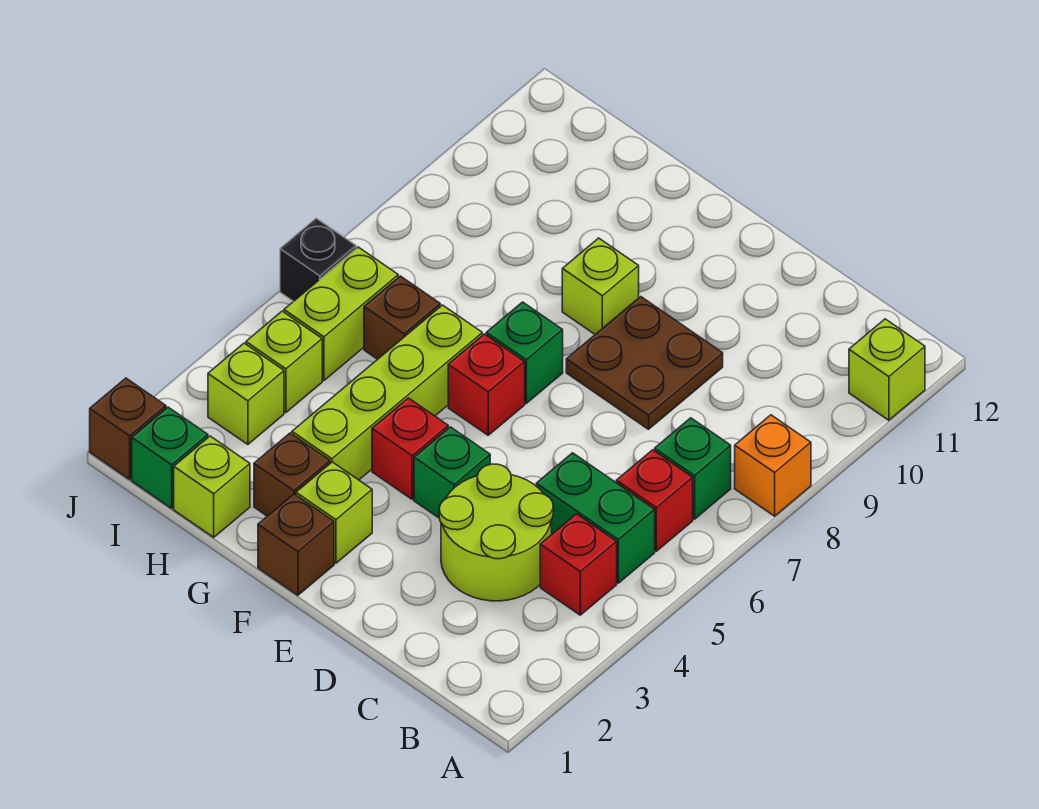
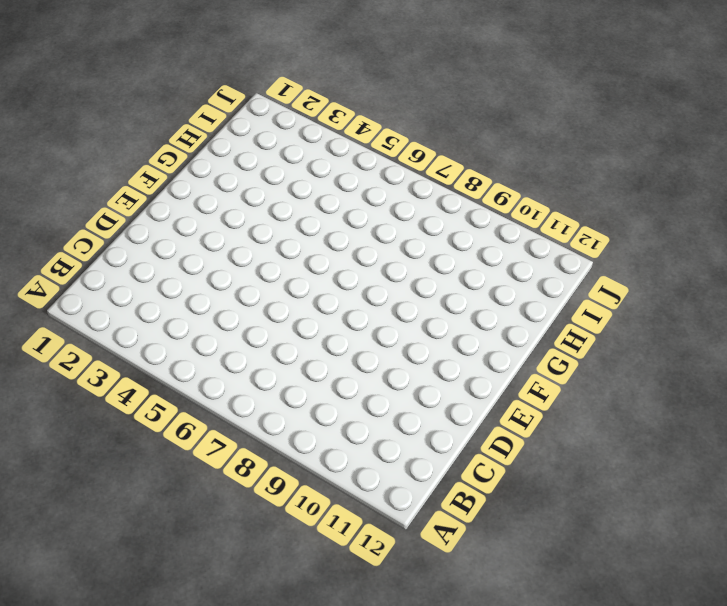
none -> orange 1x1 brick [735,415,811,516]
none -> lime 1x1 brick [849,319,925,420]
none -> red 1x1 brick [540,514,617,615]

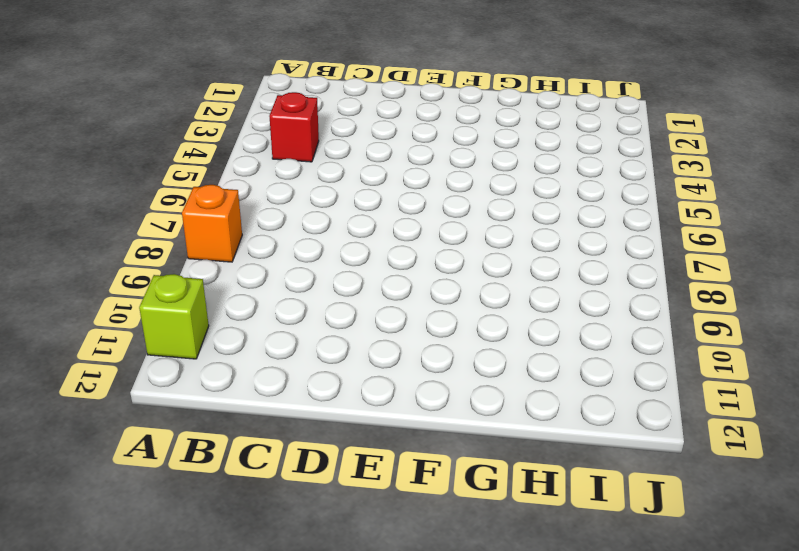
none -> green 1x2 brick [536,453,655,583]
none -> red 1x1 brick [616,450,693,551]
none -> green 1x1 brick [655,418,731,519]

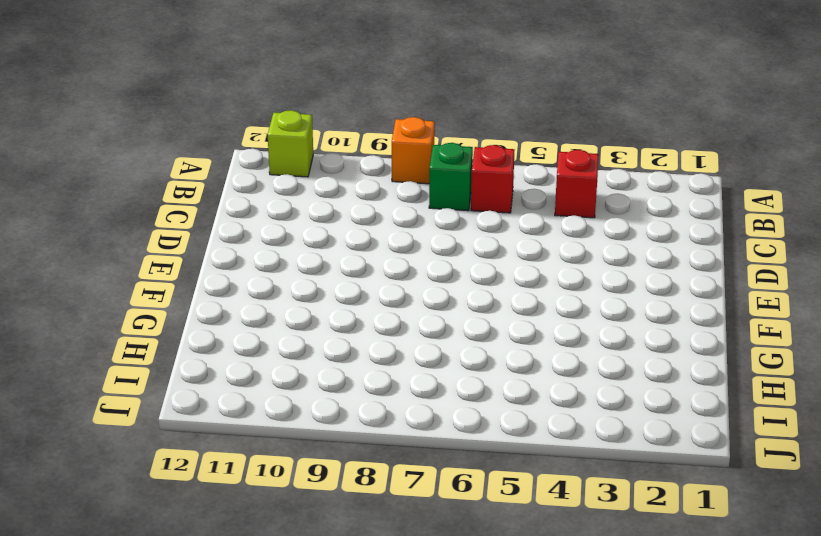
none -> green 1x2 brick [536,453,655,583]
none -> lime 2x2 round brick [439,464,553,601]
none -> brown 2x2 plate [566,297,723,429]

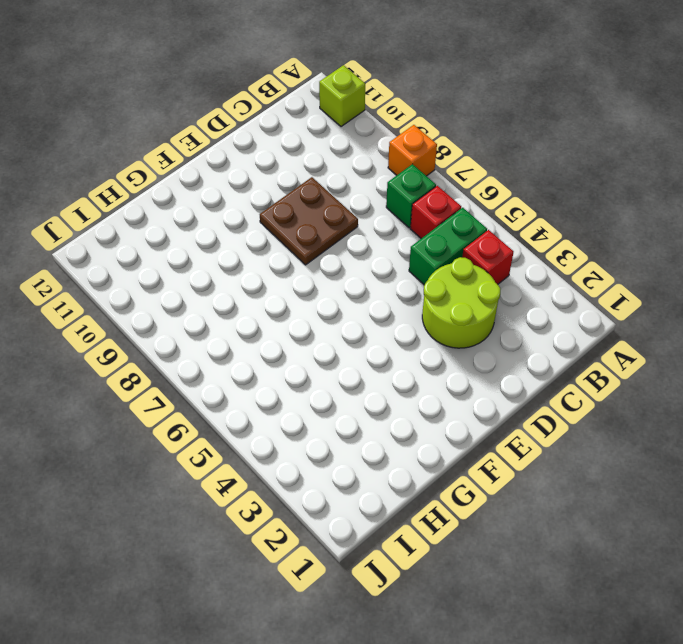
none -> green 1x1 brick [414,427,490,518]
none -> brown 1x1 brick [258,494,334,595]
none -> lime 1x1 brick [296,462,372,563]

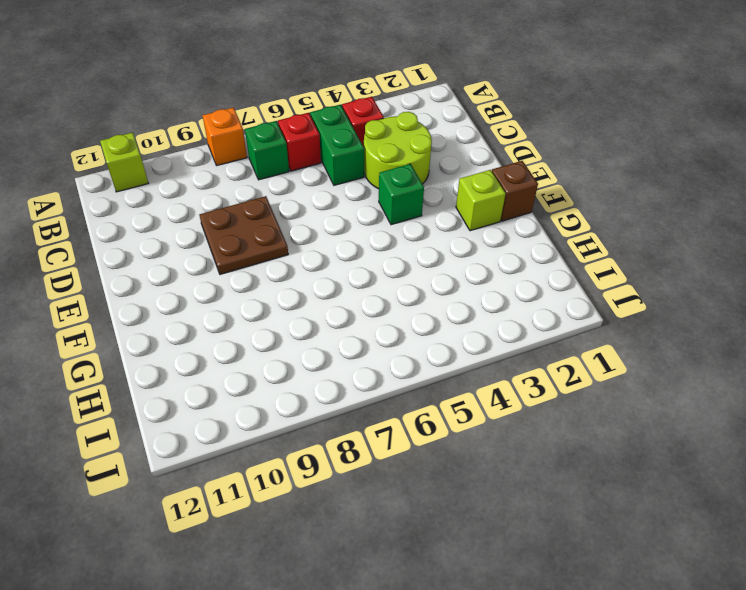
none -> red 1x1 brick [372,398,448,499]
none -> red 1x1 brick [448,334,525,435]
none -> green 1x1 brick [486,302,563,403]

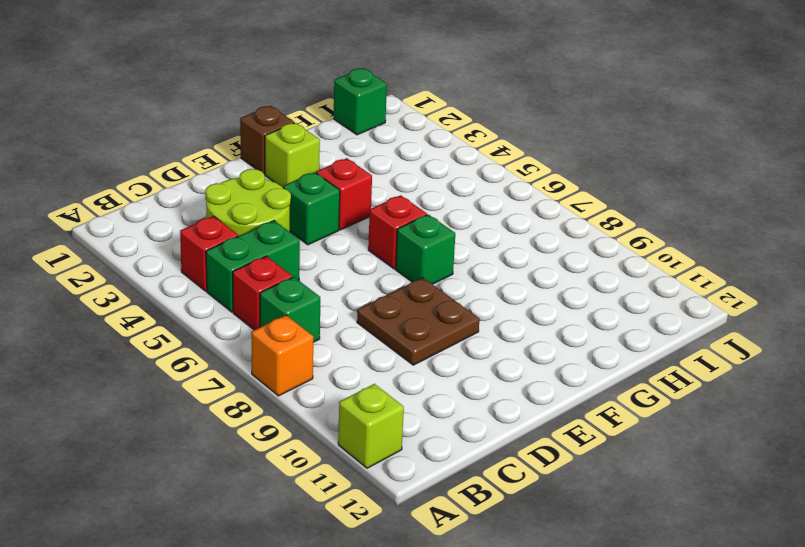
none -> lime 1x1 brick [562,238,639,334]
none -> brown 1x1 brick [254,433,330,516]
none -> lime 1x4 brick [292,305,482,480]

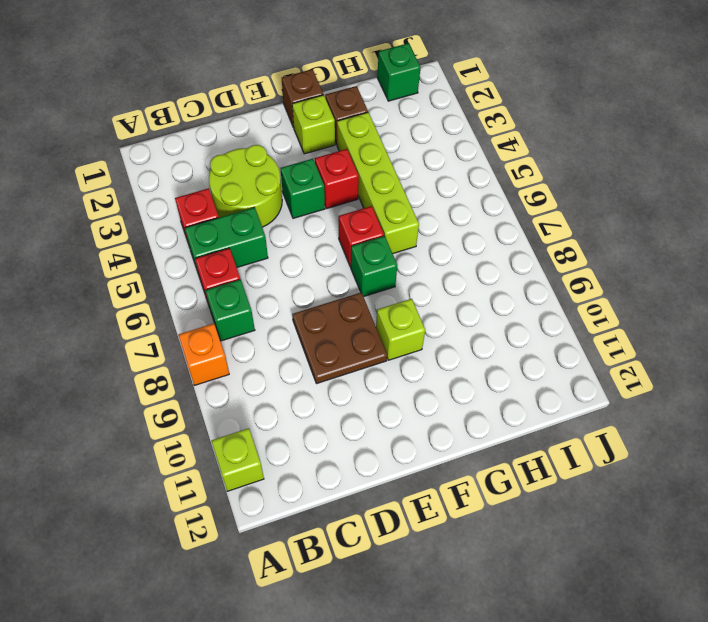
none -> lime 1x1 brick [174,436,250,537]
none -> brown 1x1 brick [364,276,440,359]
none -> lime 1x1 brick [208,343,284,444]

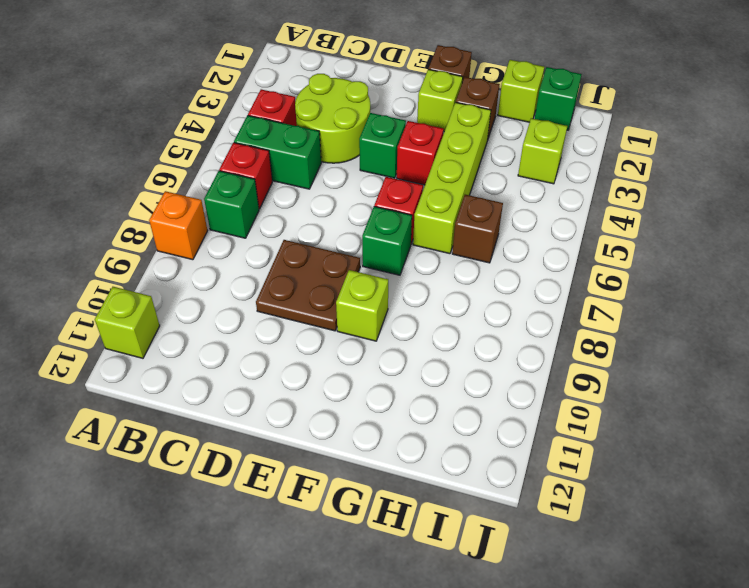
none -> lime 1x1 brick [246,311,322,412]
none -> lime 1x2 brick [284,247,398,380]
none -> brown 1x1 brick [90,378,166,479]

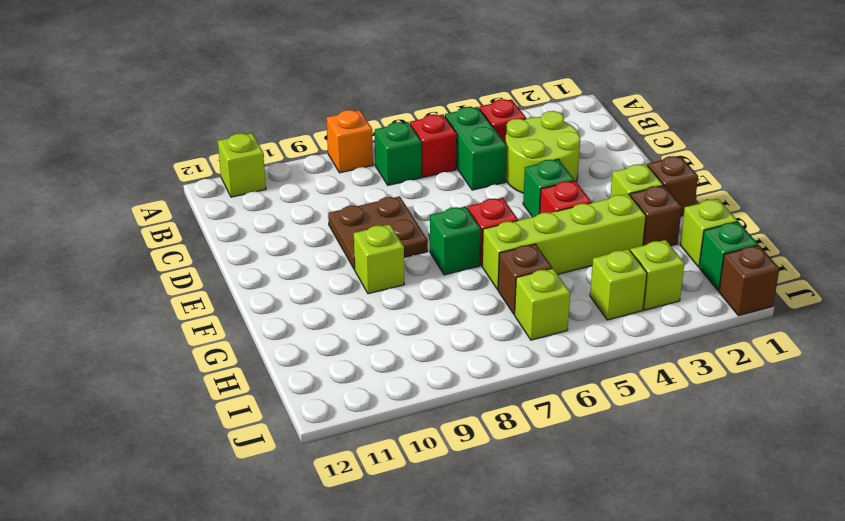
lime 1x1 brick [515,268,570,340] -> lime 1x2 brick [284,247,398,380]
none -> black 1x1 brick [280,218,356,301]

